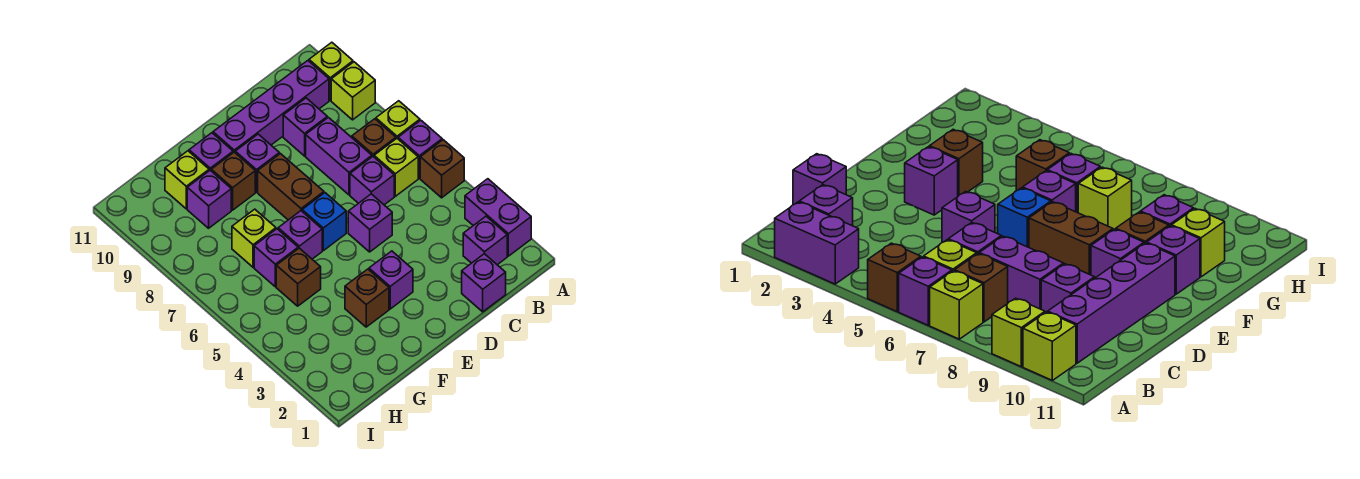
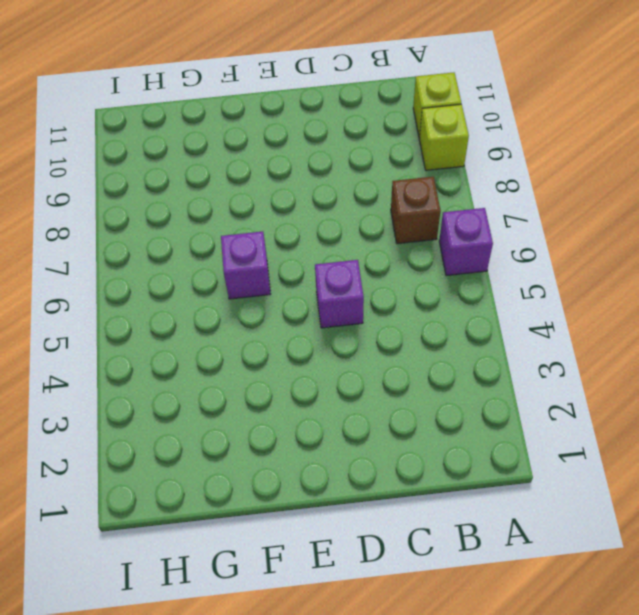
none -> purple 1x2 brick [465,179,531,256]
none -> brown 1x1 brick [420,140,464,198]
none -> lime 1x1 brick [376,101,420,139]

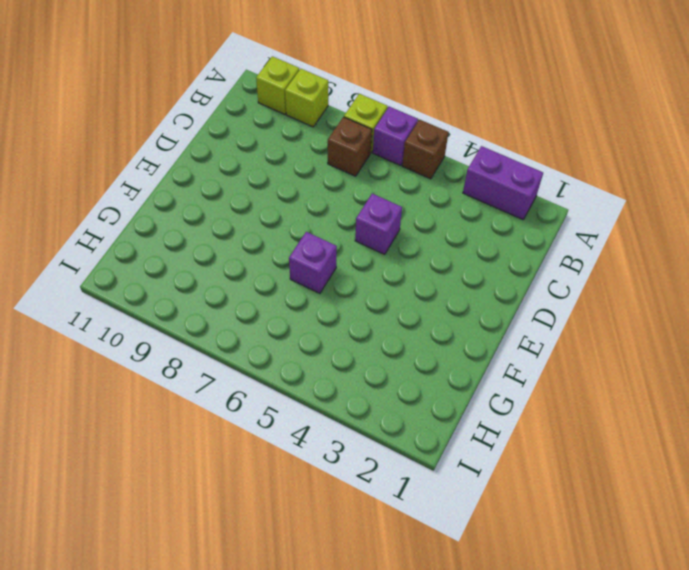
none -> purple 1x1 brick [463,216,507,265]
none -> lime 1x1 brick [374,139,418,196]
none -> purple 1x4 brick [213,61,329,153]

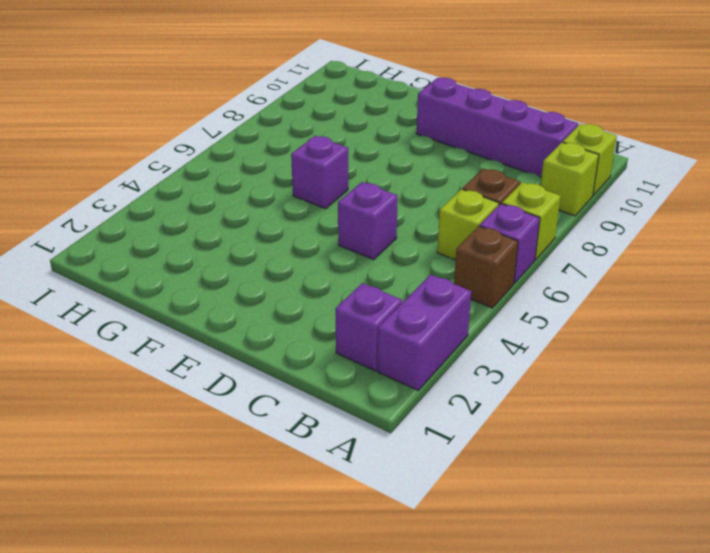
none -> purple 1x1 brick [462,254,506,312]
none -> purple 1x1 brick [350,157,394,205]
none -> purple 1x2 brick [306,117,372,195]

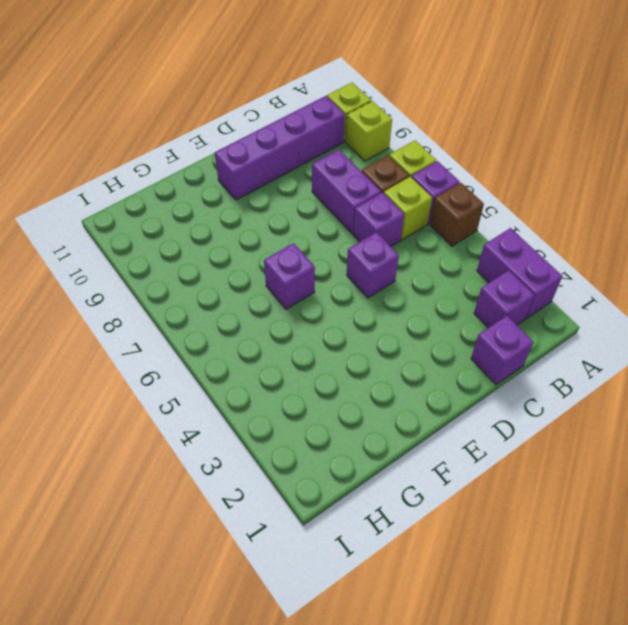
none -> purple 1x1 brick [283,98,327,156]
none -> purple 1x1 brick [369,251,413,309]
none -> blue 1x1 brick [302,193,346,251]

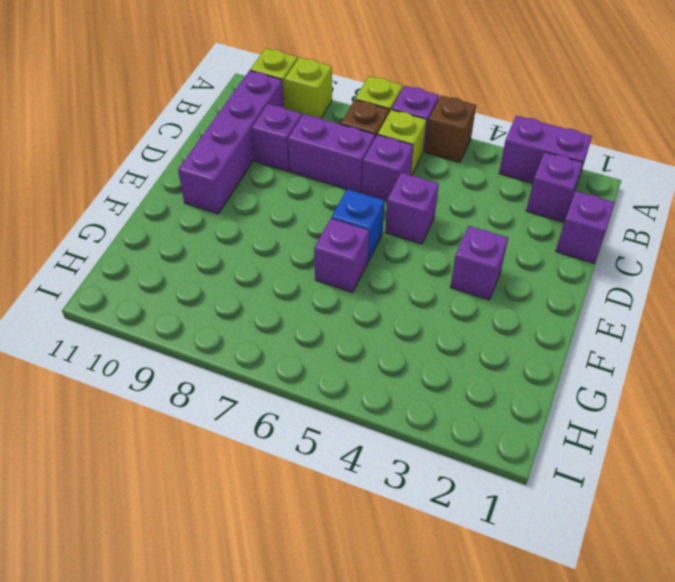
none -> brown 1x2 brick [258,154,324,220]
none -> purple 1x1 brick [235,134,279,192]
none -> brown 1x1 brick [345,269,389,327]

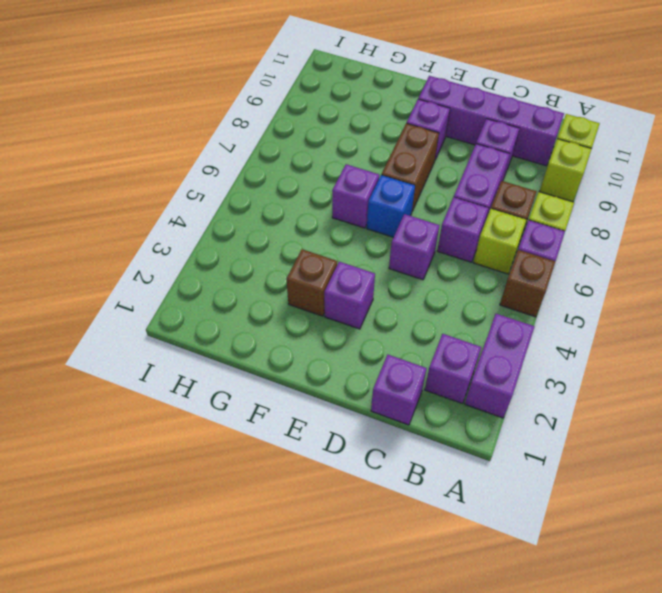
none -> brown 1x1 brick [211,152,255,210]
none -> purple 1x1 brick [189,133,233,171]
none -> brown 1x1 brick [276,248,321,306]

